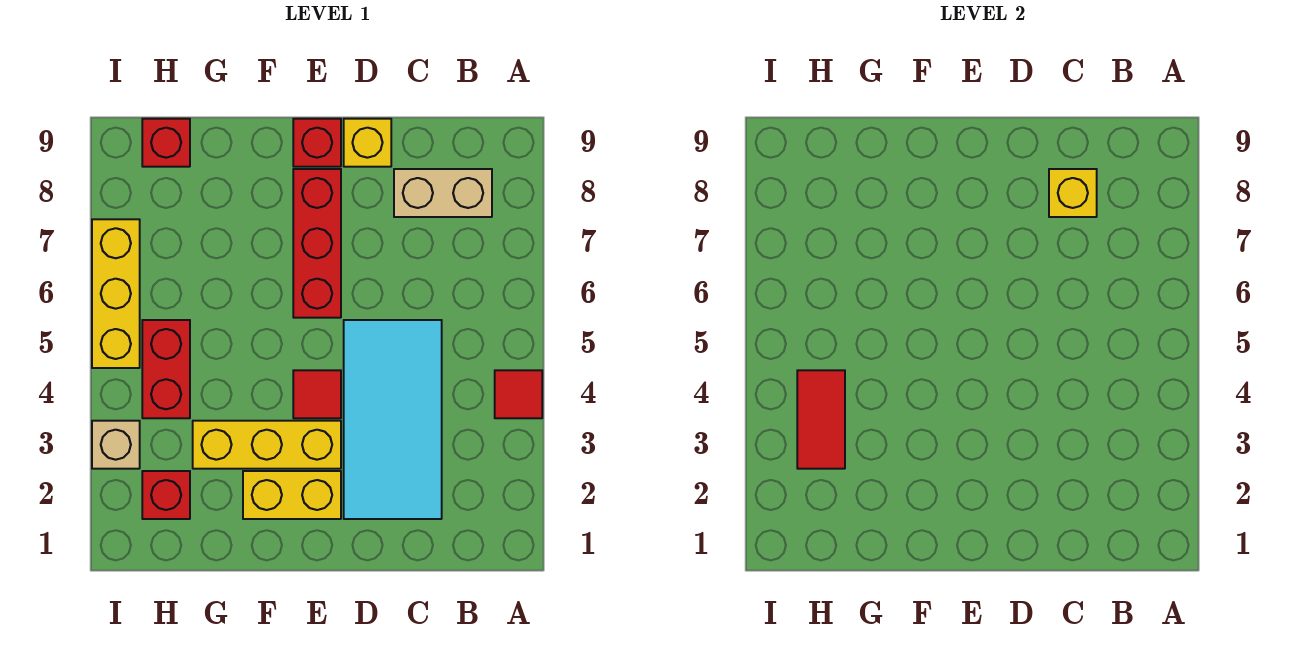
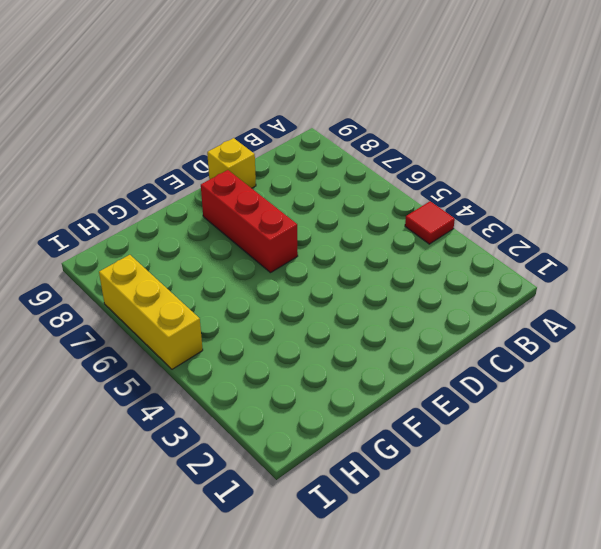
none -> tan 1x2 brick [394,169,492,217]
none -> cyan 2x4 tile [344,320,442,519]
none -> yellow 1x2 brick [243,471,341,519]

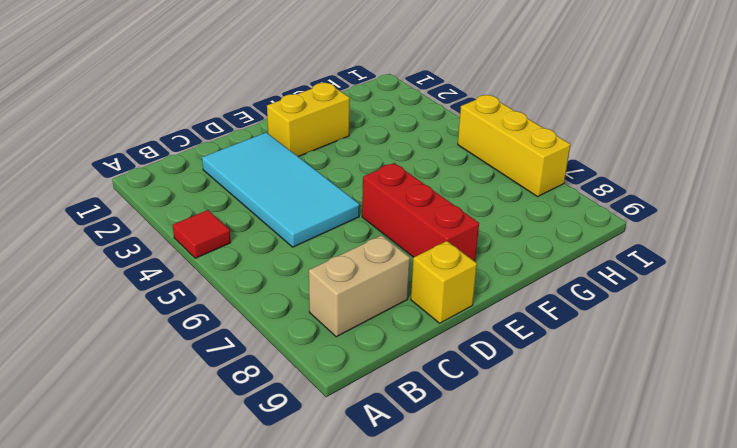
none -> yellow 1x3 brick [193,421,341,469]
none -> red 1x1 tile [293,370,341,418]
none -> red 1x1 brick [293,119,341,167]

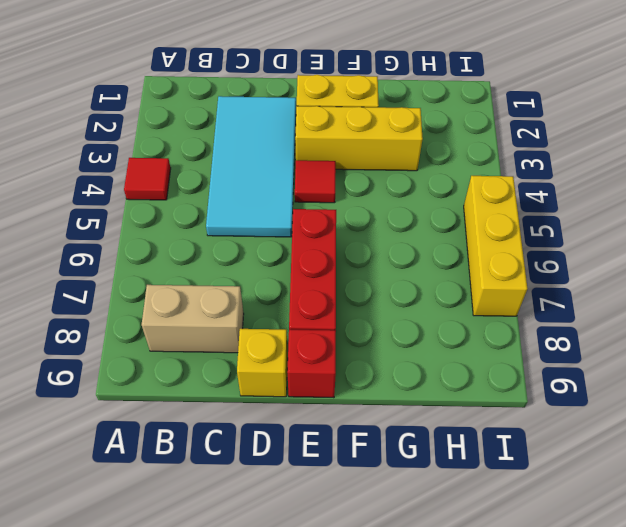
none -> red 1x1 brick [142,471,190,519]
none -> red 1x2 brick [142,320,190,418]
none -> red 1x1 brick [142,119,190,167]

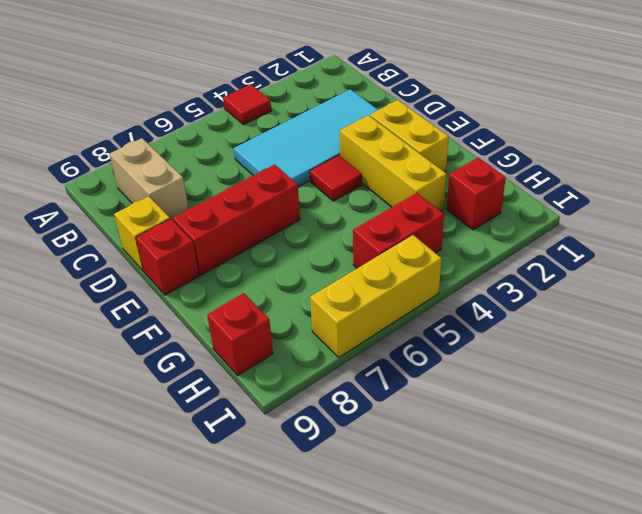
none -> tan 1x1 brick [92,421,140,469]
none -> yellow 1x1 brick [1049,169,1097,217]
none -> red 1x2 tile [797,370,845,469]

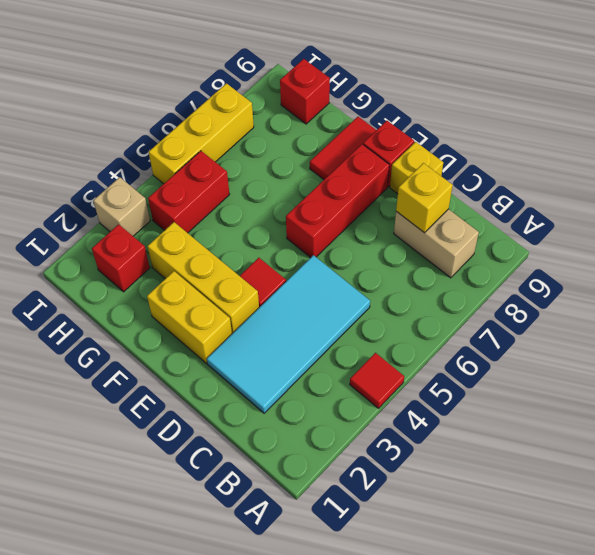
red 1x2 tile [310,117,376,179] -> red 1x2 tile moved to [797,370,845,469]

